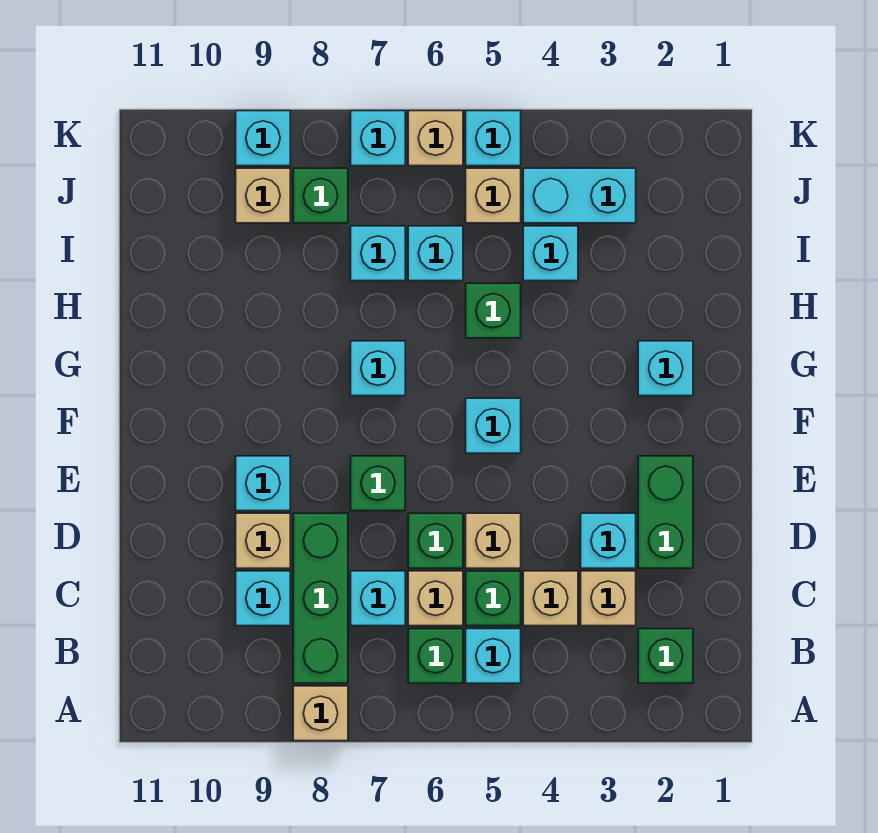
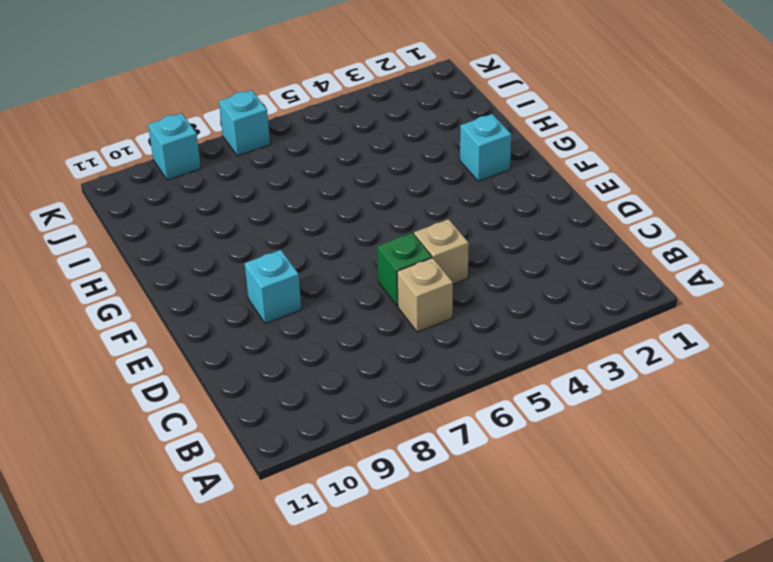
none -> tan 1x1 brick [293,686,348,741]
none -> green 1x1 brick [638,629,693,683]
none -> cyan 1x1 brick [466,629,521,683]
none -> green 1x1 brick [408,629,463,683]

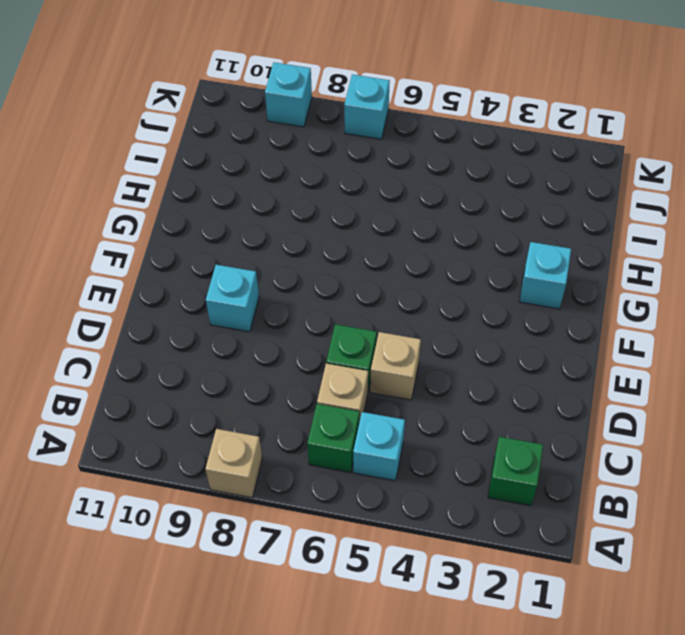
none -> green 1x3 brick [293,513,348,683]
none -> tan 1x1 brick [581,571,636,626]
none -> tan 1x1 brick [523,571,578,626]
none -> green 1x1 brick [466,571,521,626]

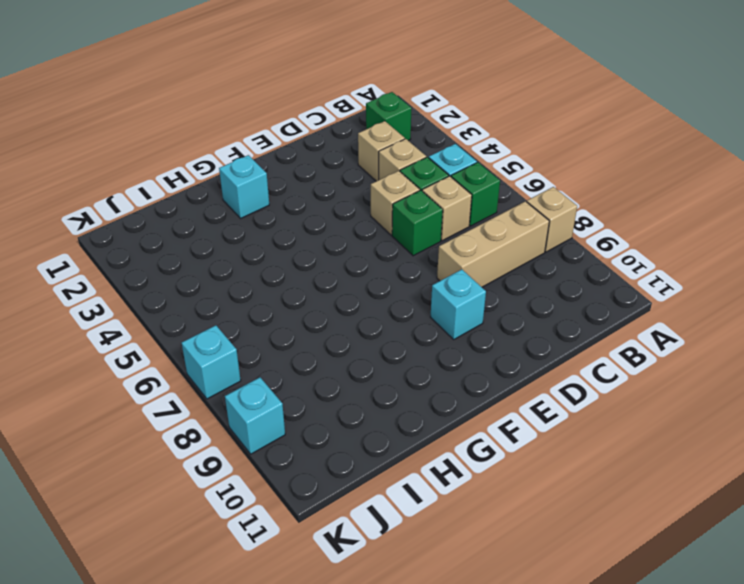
tan 1x3 brick [437,201,549,287] -> green 1x3 brick [293,513,348,683]
none -> cyan 1x1 brick [351,571,405,626]
none -> cyan 1x1 brick [236,571,290,626]
none -> green 1x2 brick [638,456,693,568]
none -> cyan 1x1 brick [581,513,636,568]

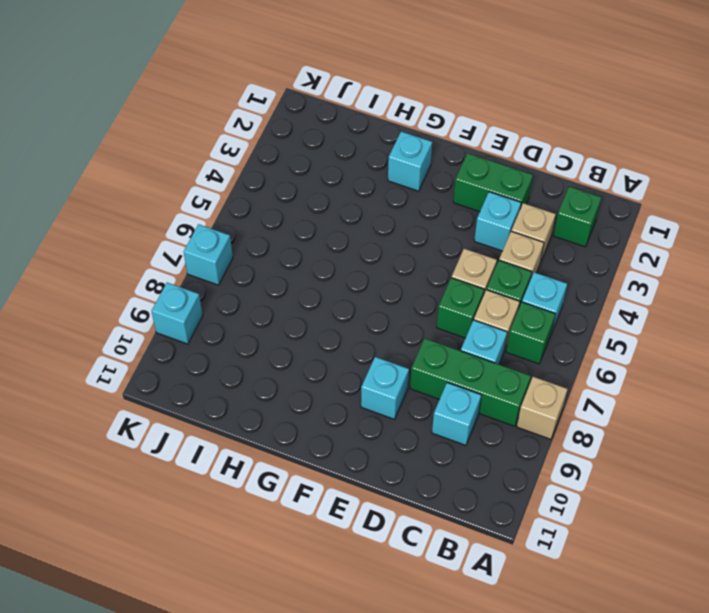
none -> tan 1x1 brick [236,513,290,568]
none -> green 1x1 brick [351,456,405,511]
none -> cyan 1x1 brick [466,398,521,453]
none -> cyan 1x1 brick [351,341,405,396]

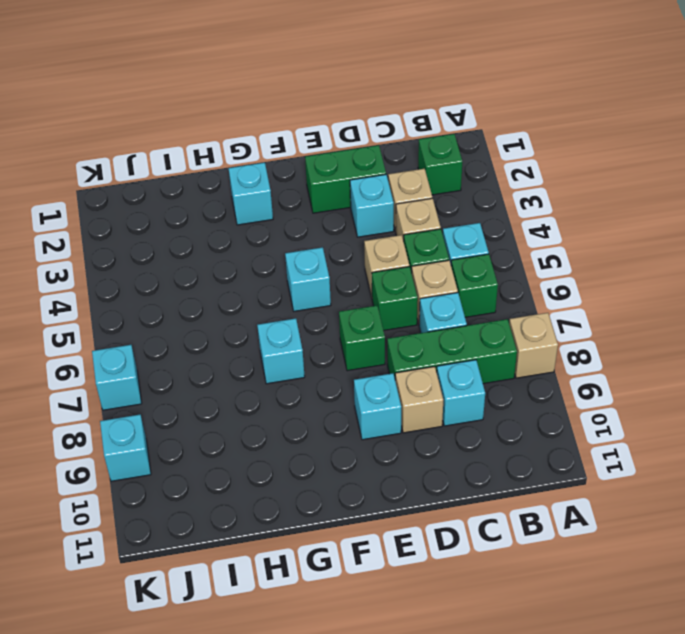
none -> green 1x1 brick [466,283,521,338]
none -> cyan 1x1 brick [523,226,578,281]
none -> cyan 1x1 brick [408,226,463,281]
none -> cyan 1x1 brick [351,226,405,281]

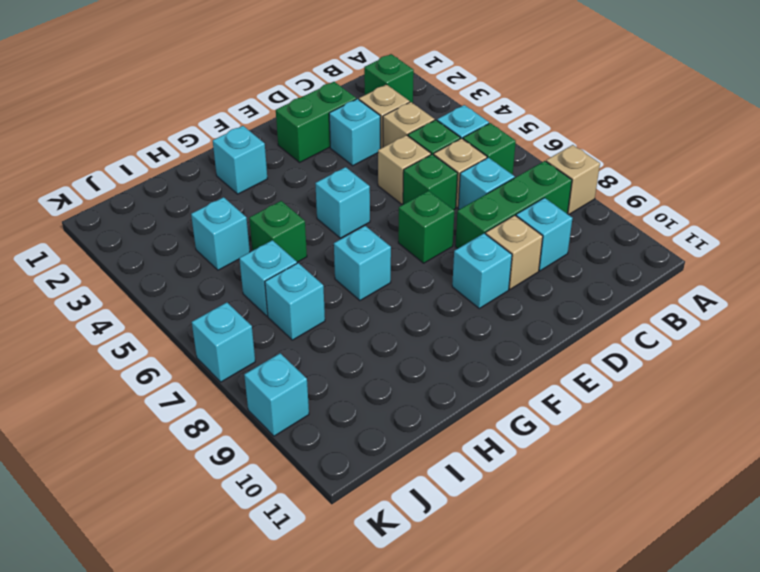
none -> cyan 1x2 brick [523,168,636,223]
none -> tan 1x1 brick [466,168,521,223]
none -> green 1x1 brick [293,168,348,223]
none -> tan 1x1 brick [236,168,290,223]

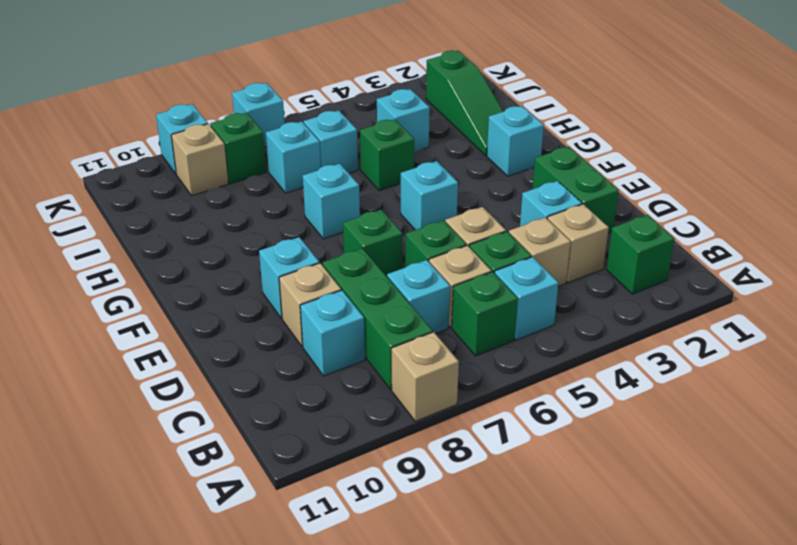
green 1x3 slope [426,50,503,155] -> none
none -> cyan 1x2 brick [523,168,636,223]
none -> tan 1x1 brick [466,168,521,223]
none -> cyan 1x1 brick [466,111,521,166]
none -> tan 1x1 brick [408,111,463,166]

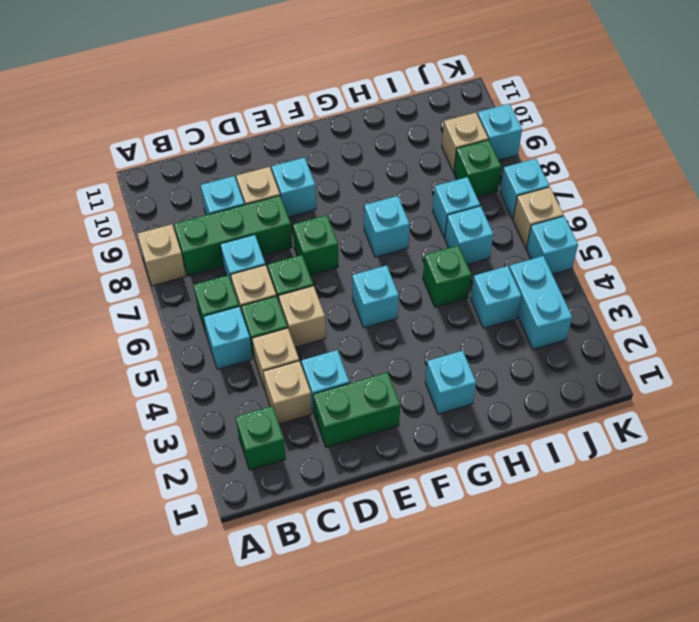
none -> tan 1x1 brick [466,168,521,223]

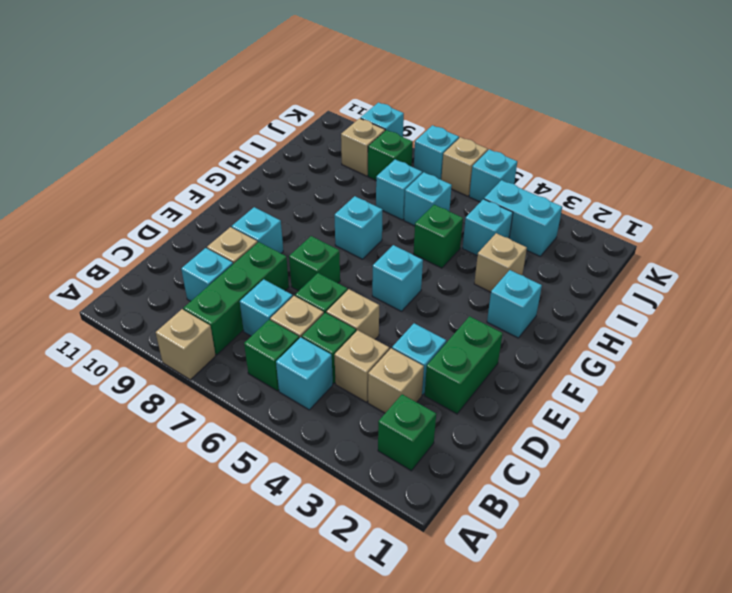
tan 1x1 brick [474,233,527,292] -> tan 1x1 brick moved to [466,168,521,223]

